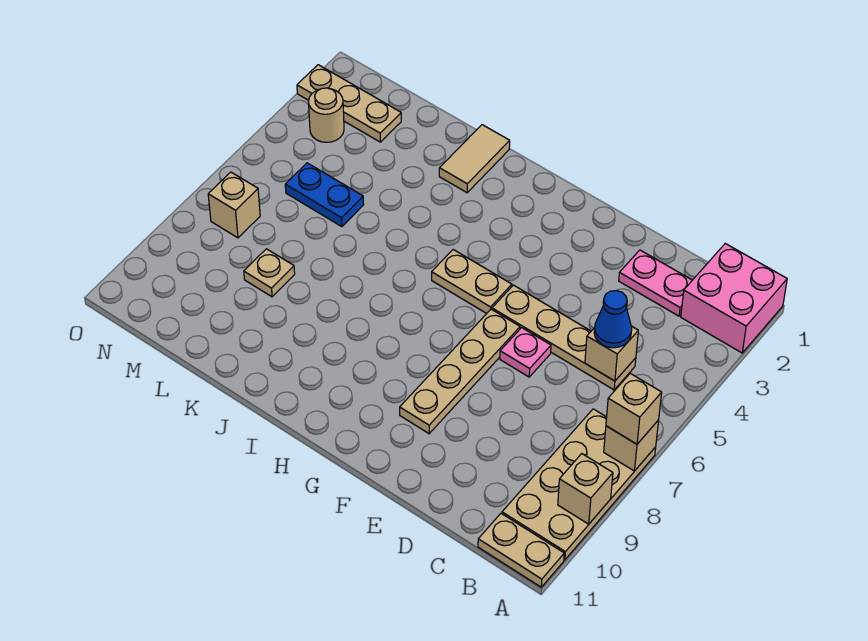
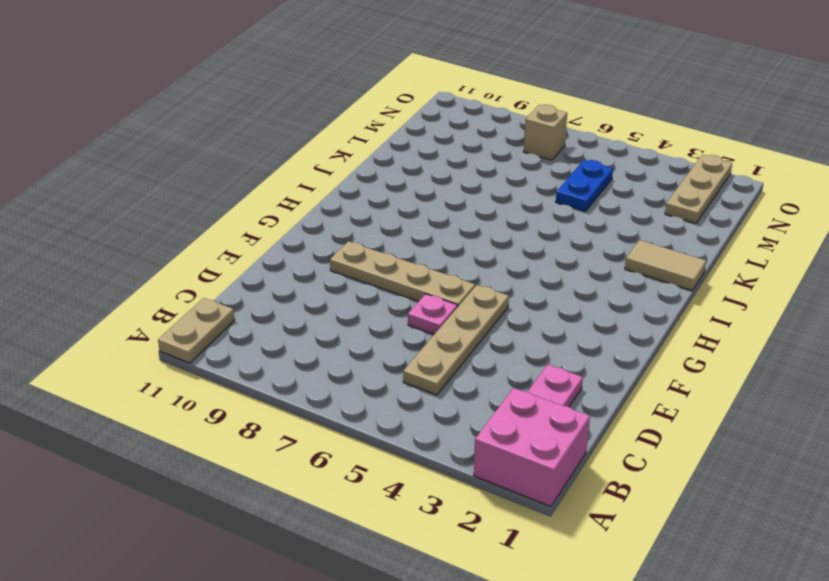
none -> tan 2x4 plate [502,409,656,560]
none -> tan 1x2 plate [432,250,512,314]
none -> tan 1x1 plate [244,249,295,297]

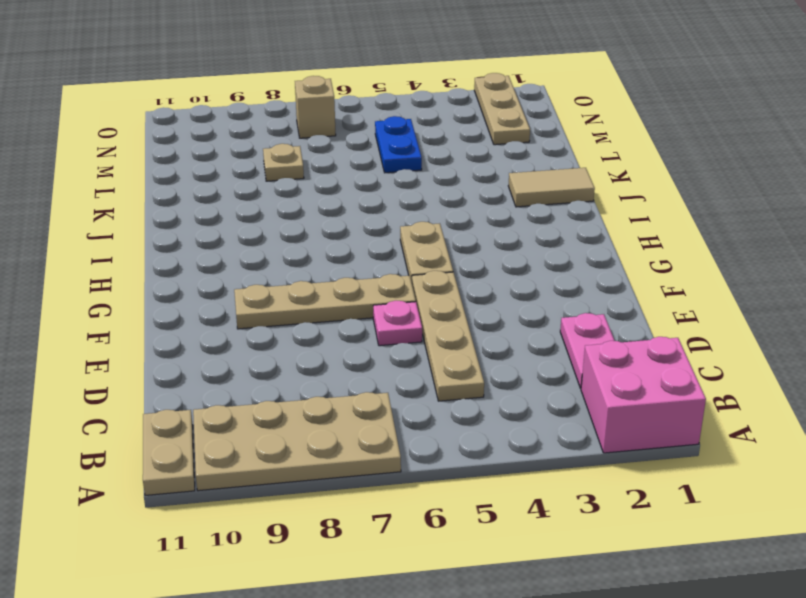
none -> tan 1x1 round brick [308,88,344,142]
none -> tan 1x1 brick [604,420,659,471]
none -> tan 1x1 brick [558,454,613,524]

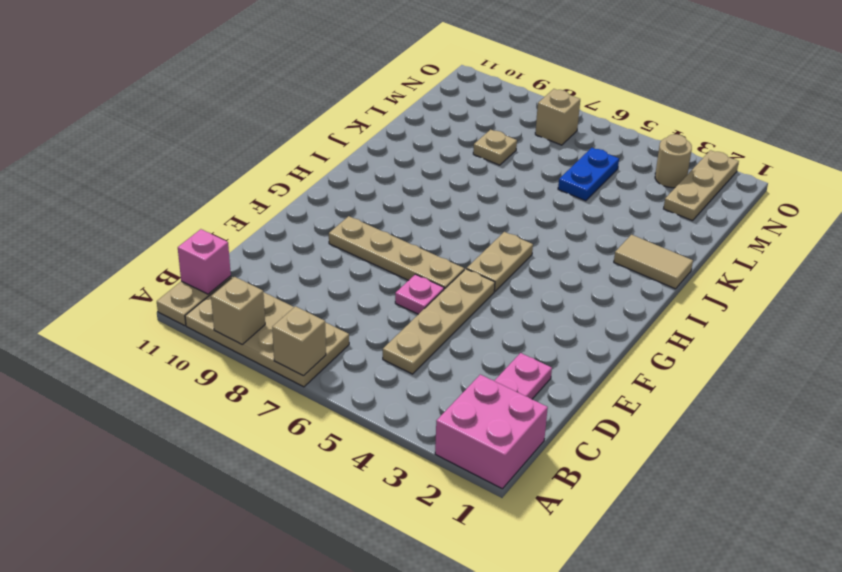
pink 1x1 brick [178,229,231,294] -> none
none -> tan 1x1 brick [585,326,638,381]
none -> tan 1x1 brick [606,373,662,444]
none -> blue 1x1 cone [594,291,632,348]

